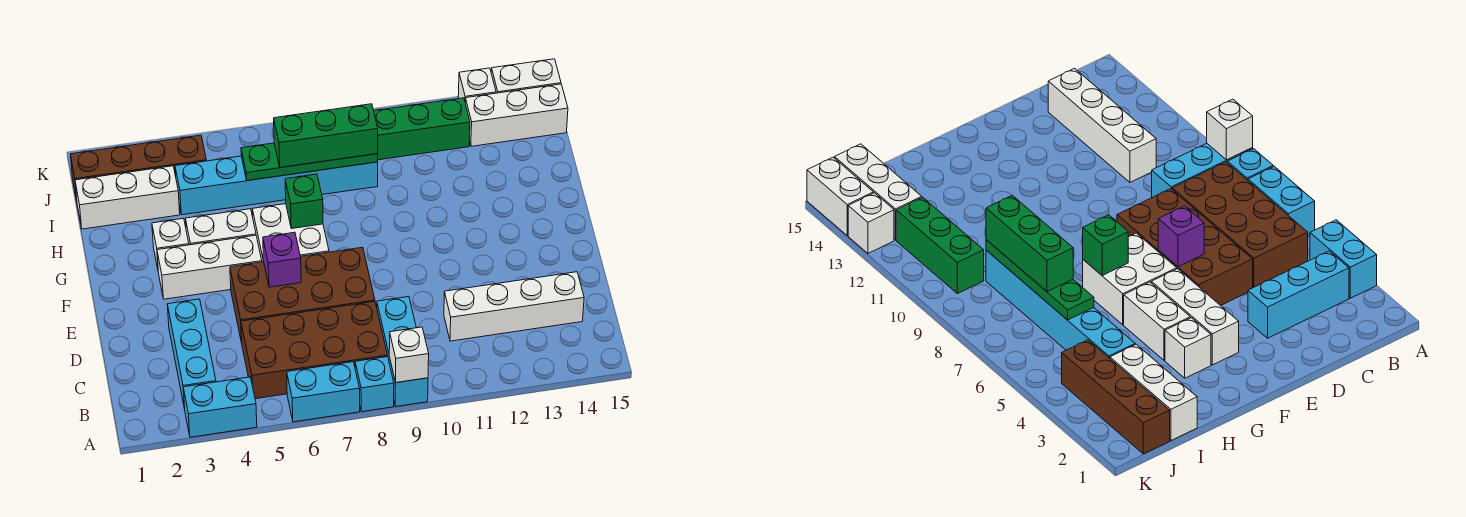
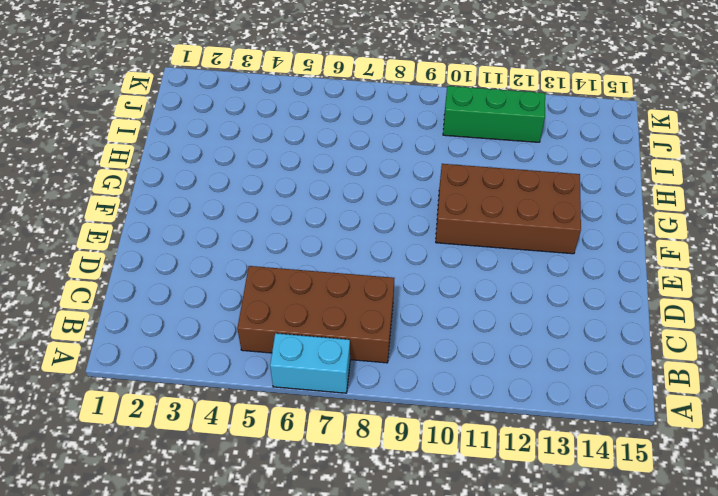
brown 2x4 brick [436,164,581,254] -> brown 2x4 brick moved to [230,247,375,343]
none -> cyan 1x2 brick [183,377,257,437]
none -> cyan 1x1 brick [355,357,394,412]
none -> cyan 1x3 brick [377,297,428,406]

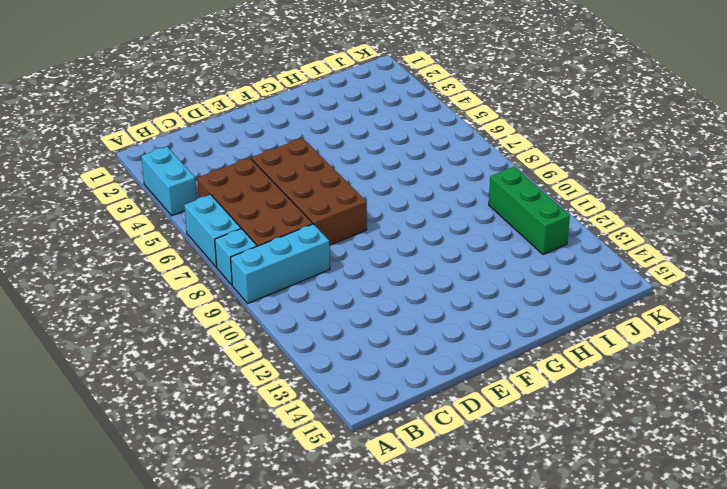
none -> cyan 1x3 brick [167,299,216,409]
none -> white 1x4 brick [444,272,584,341]
none -> white 1x3 brick [157,235,262,299]

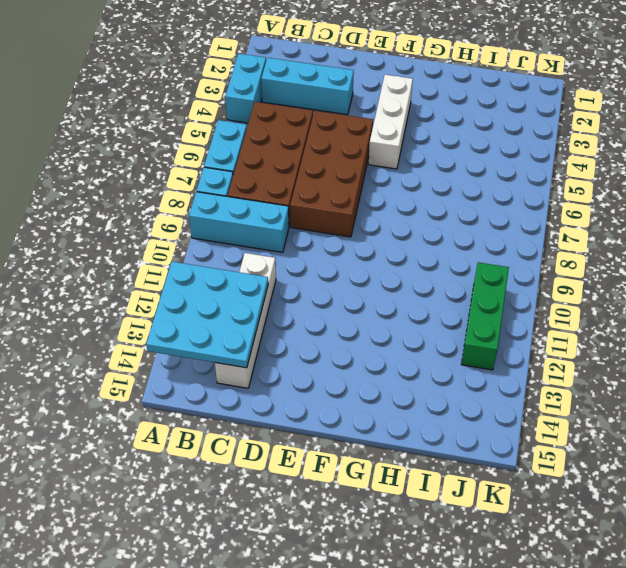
cyan 3x3 plate [146,262,268,368] -> none
none -> white 2x2 brick [252,204,329,262]
none -> white 1x1 brick [152,218,189,268]
none -> white 1x2 brick [185,209,256,245]

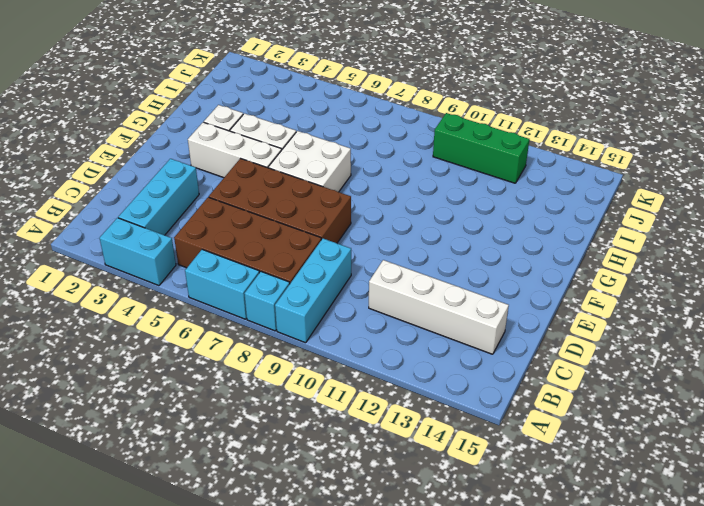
none -> white 1x3 brick [75,166,180,229]
none -> cyan 1x6 brick [175,156,378,215]
none -> brown 1x4 brick [70,135,206,200]

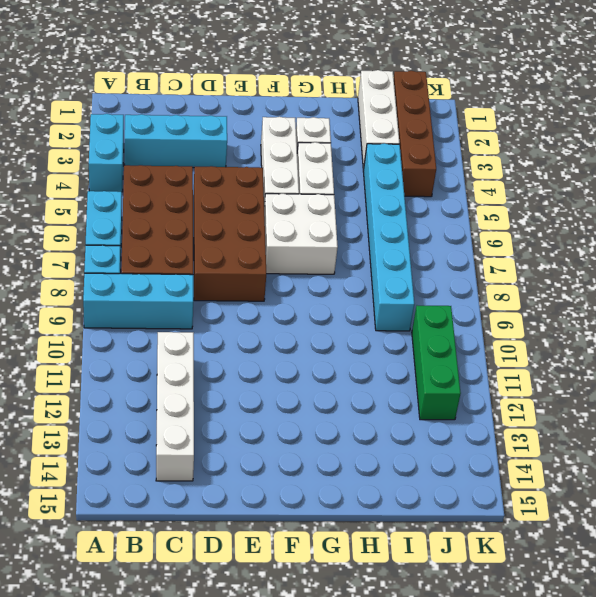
none -> white 1x3 brick [465,84,568,146]
none -> white 1x1 brick [458,68,496,100]
none -> white 1x2 brick [491,59,561,93]

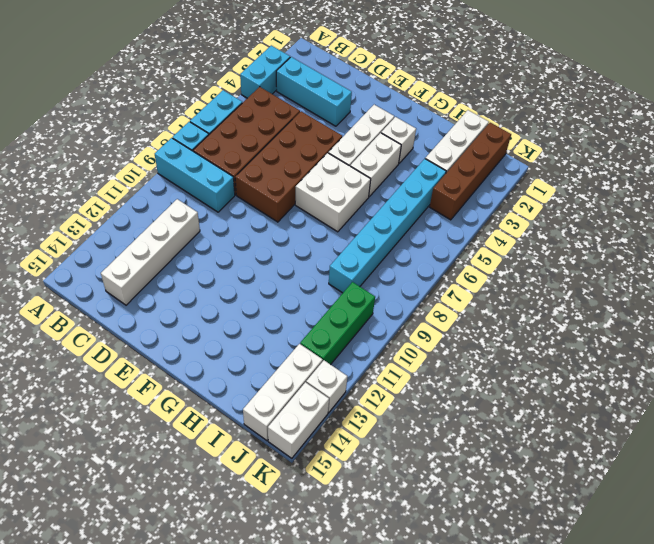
none -> white 1x1 brick [389,327,429,383]
none -> purple 1x1 brick [263,232,301,287]
none -> green 1x1 brick [285,174,323,229]

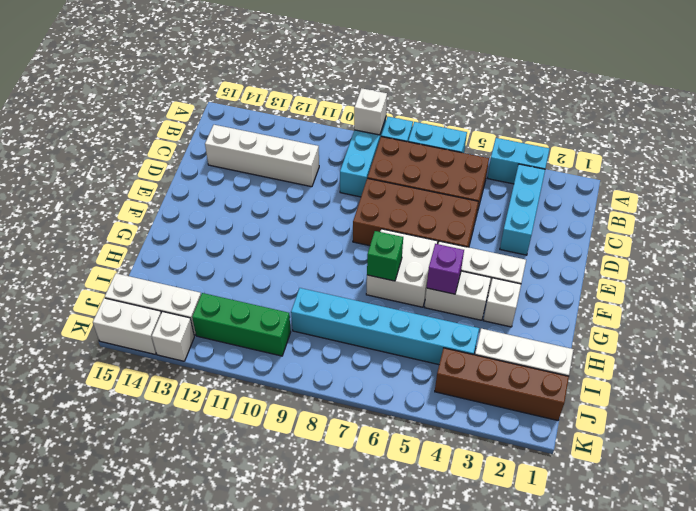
purple 1x1 brick [427,244,464,294] -> purple 1x1 brick moved to [263,232,301,287]
none -> green 1x4 plate [241,143,378,181]
none -> green 1x3 brick [274,104,378,168]

